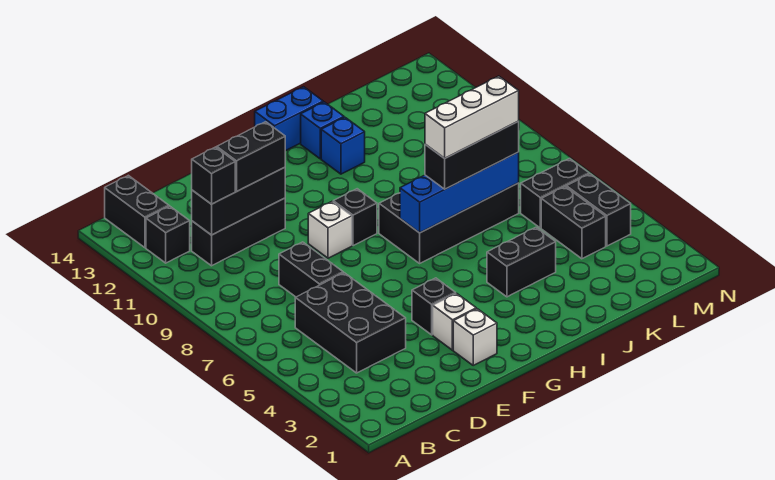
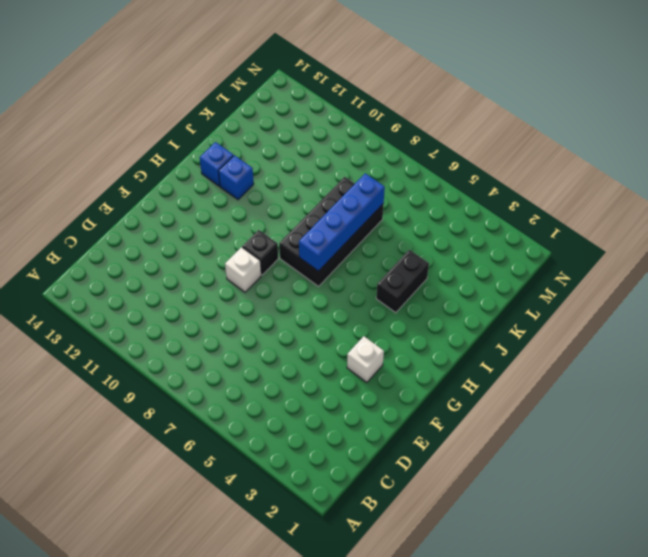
none -> black 1x1 brick [146,206,190,263]
none -> black 1x2 brick [105,175,169,248]
none -> black 2x3 brick [295,273,406,373]

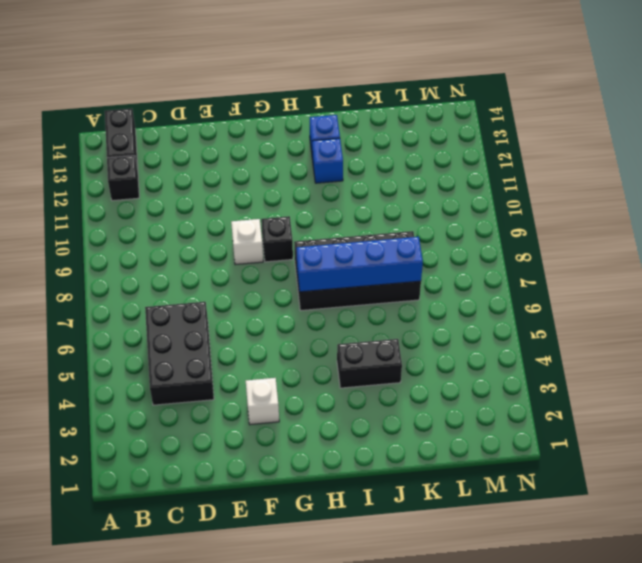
none -> black 1x3 brick [192,198,285,266]
none -> black 1x2 brick [279,242,343,297]
none -> white 1x1 brick [453,309,497,365]

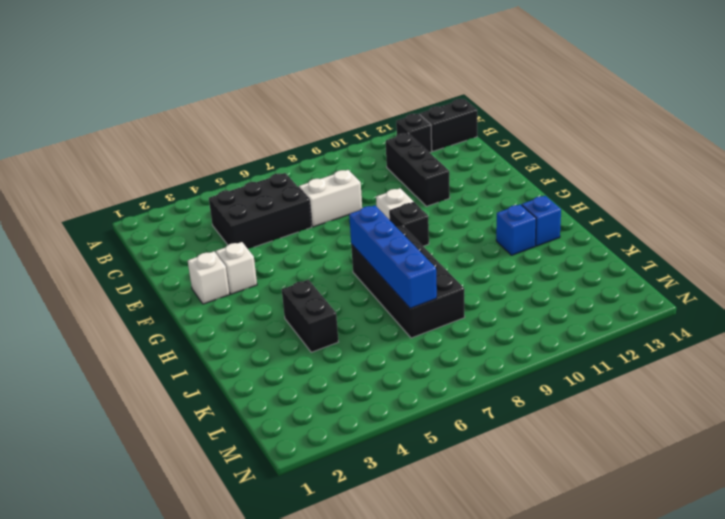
white 1x2 brick [299,170,362,227] -> black 1x2 brick [279,242,343,297]
none -> black 1x1 brick [412,278,456,335]
none -> blue 1x2 brick [255,87,323,151]
none -> black 1x2 brick [541,187,606,259]

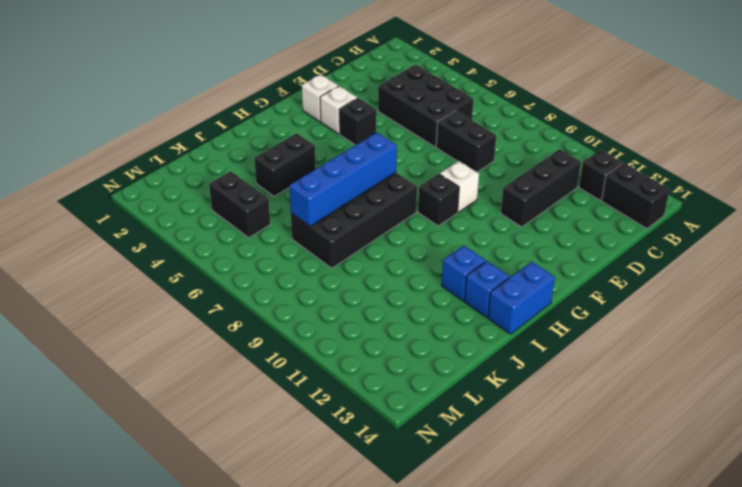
none -> black 1x2 brick [521,159,589,228]
none -> black 1x2 brick [567,174,631,246]
none -> black 1x3 brick [192,167,285,235]

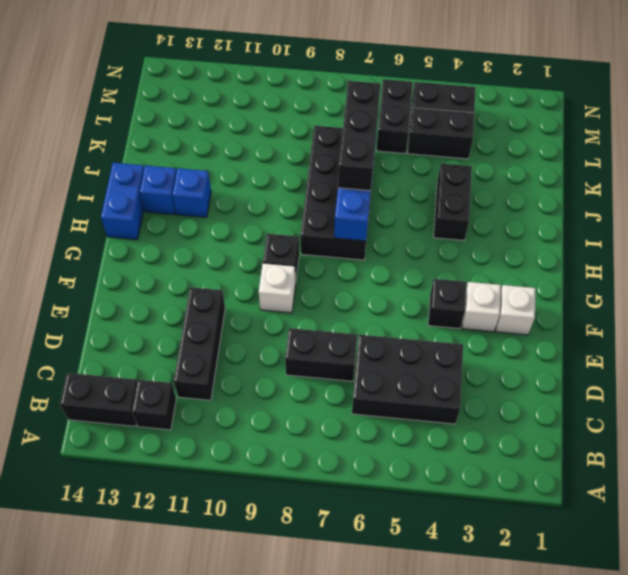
none -> black 1x3 brick [192,167,285,235]
none -> black 1x1 brick [192,147,235,204]
none -> black 1x2 brick [217,122,285,191]

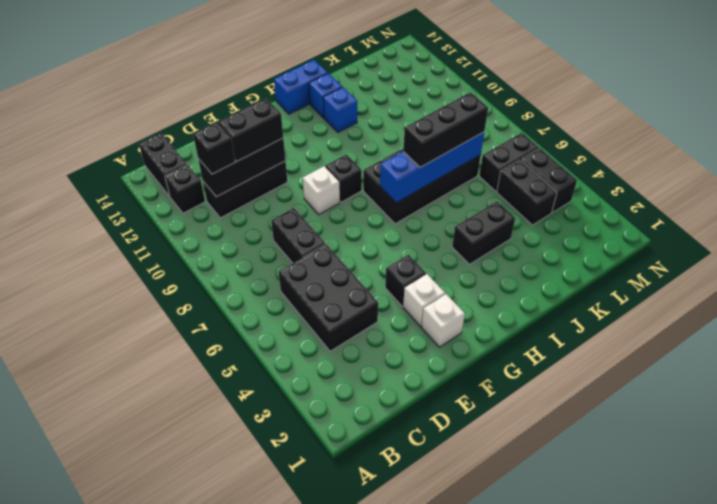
none -> white 1x3 brick [425,76,519,158]

